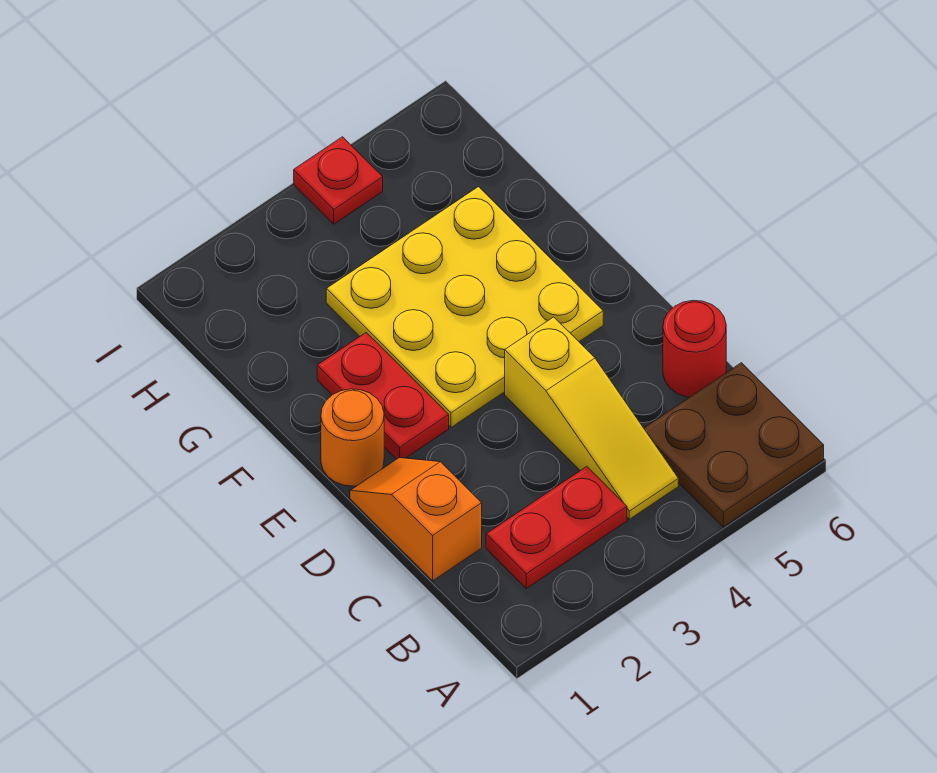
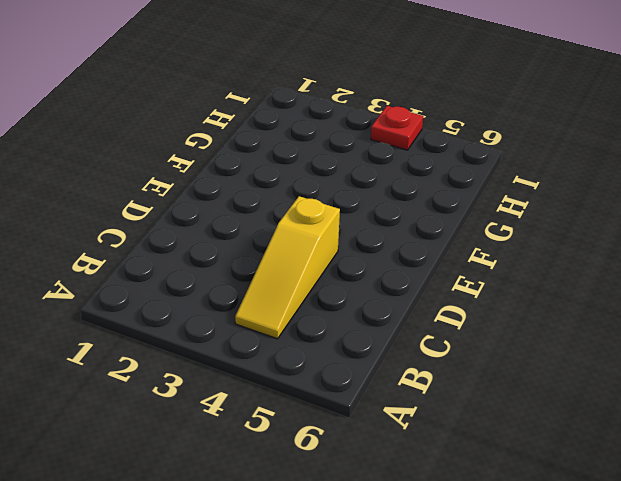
none -> brown 2x2 plate [644,363,824,527]
none -> red 1x2 plate [486,466,627,588]

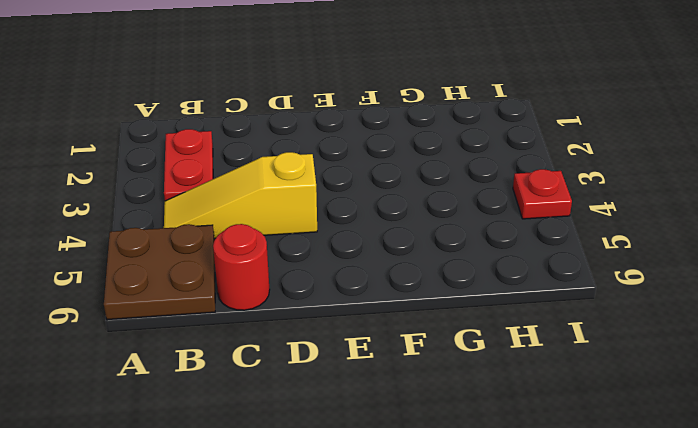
none -> orange 1x2 slope [350,458,482,581]
none -> orange 1x1 round brick [321,389,384,486]

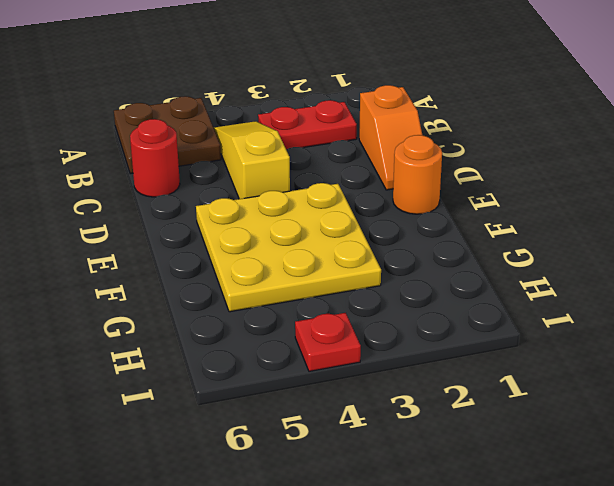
none -> red 1x2 plate [317,333,449,459]

